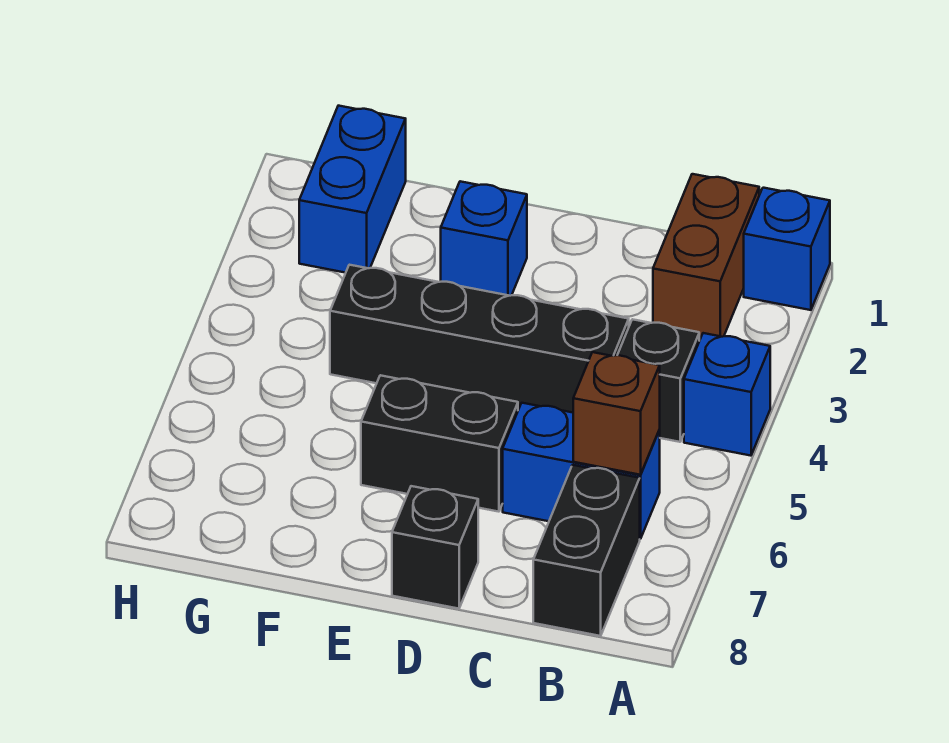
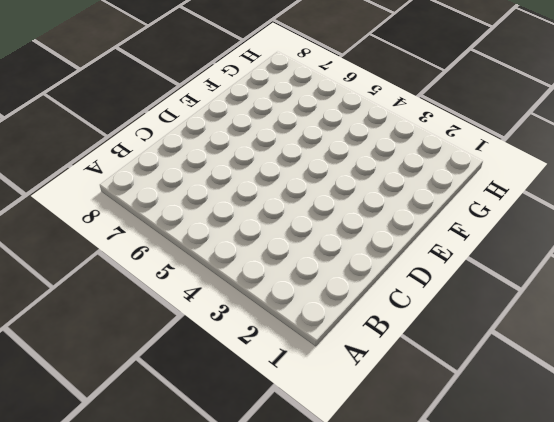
none -> blue 1x1 brick [744,188,830,310]
none -> blue 1x1 brick [684,333,770,456]
none -> brown 1x2 brick [653,174,759,341]

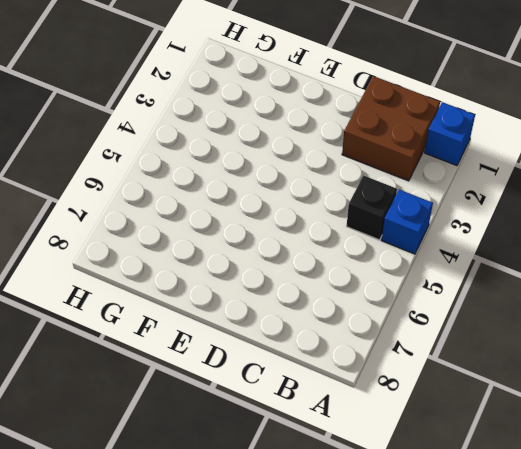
brown 2x2 brick [342,76,440,181] -> brown 1x2 brick [653,174,759,341]
none -> blue 1x2 brick [503,403,660,539]
none -> black 1x2 brick [533,465,640,636]
none -> black 1x4 brick [330,265,629,413]

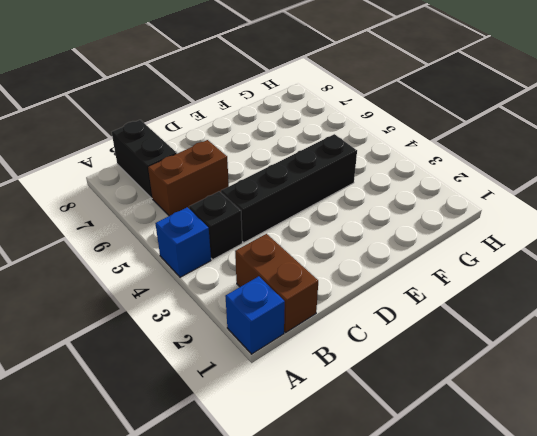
brown 1x2 brick [148,140,229,216] -> blue 1x2 brick [503,403,660,539]
none -> black 1x2 brick [361,375,518,512]
none -> black 1x1 brick [392,486,478,609]
none -> blue 1x1 brick [441,181,527,296]

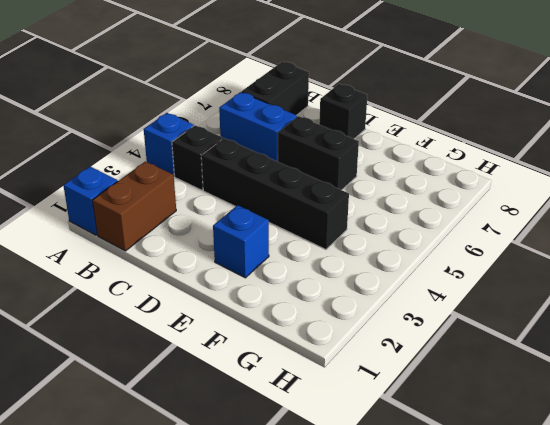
none -> blue 1x2 brick [299,106,406,273]
none -> brown 1x1 brick [573,352,660,475]

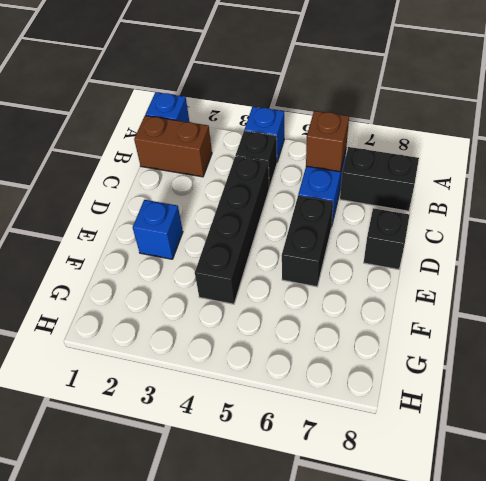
none -> blue 1x2 brick [299,106,406,273]

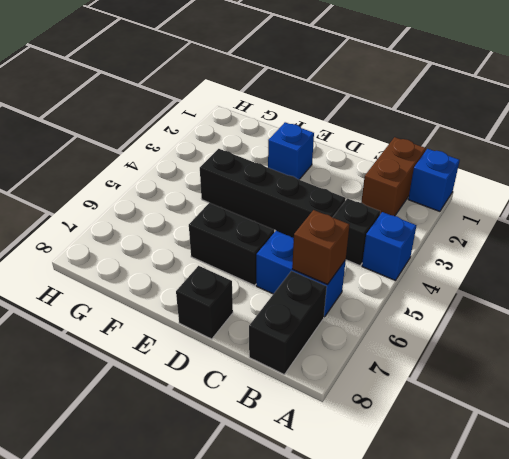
none -> blue 1x2 brick [299,106,406,273]

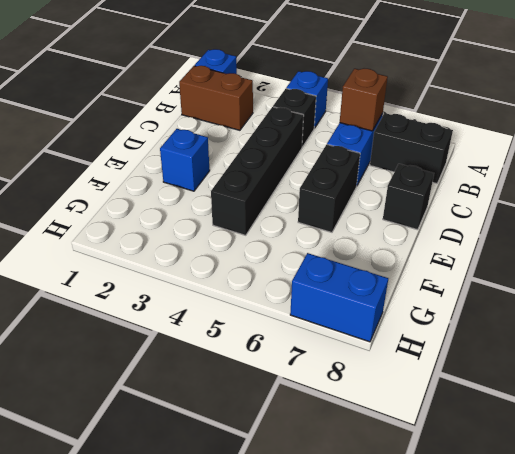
blue 1x2 brick [290,253,388,342] -> blue 1x2 brick moved to [299,106,406,273]

